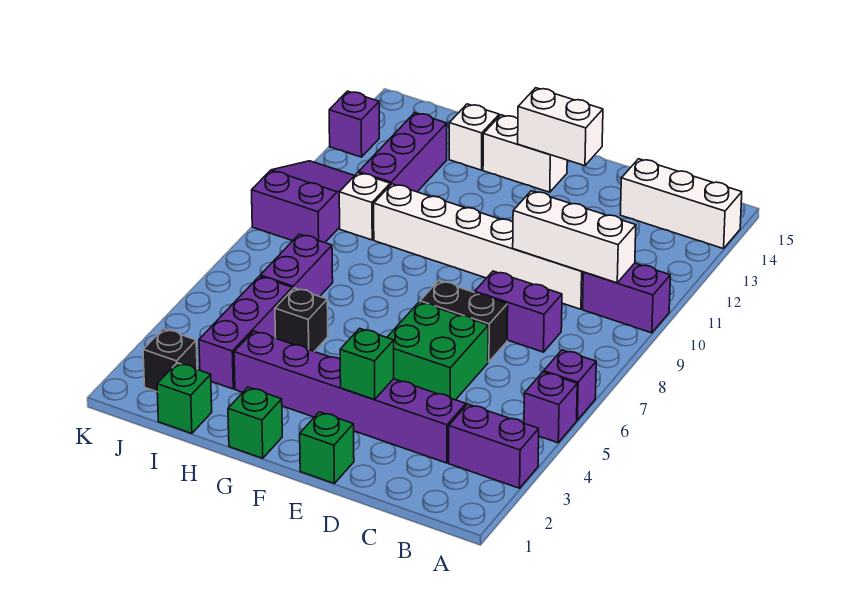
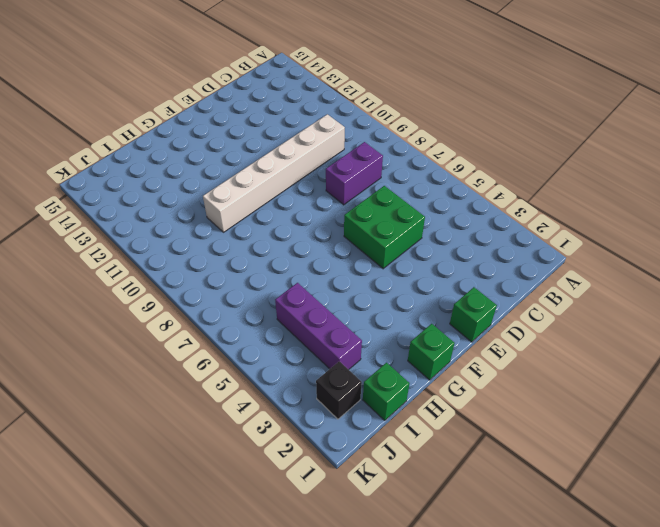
none -> purple 1x2 brick [449,404,539,488]
none -> purple 1x1 brick [524,372,577,443]
none -> purple 1x1 brick [544,350,596,420]

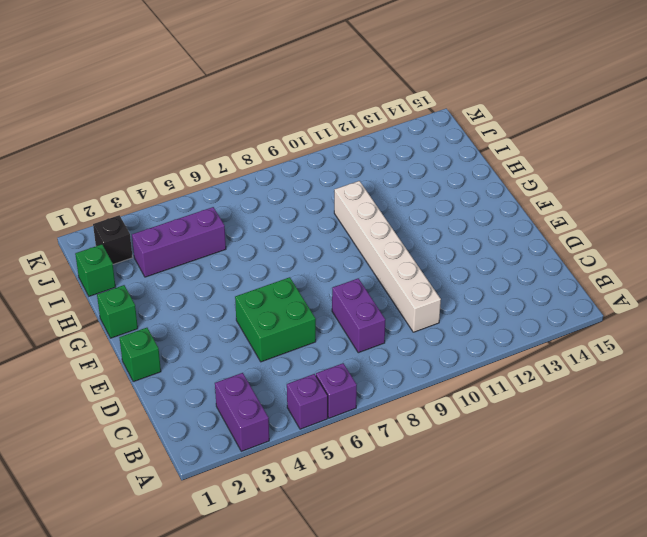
none -> purple 1x2 brick [583,263,670,333]
none -> white 1x3 brick [620,159,742,249]
none -> purple 1x6 brick [234,331,466,463]

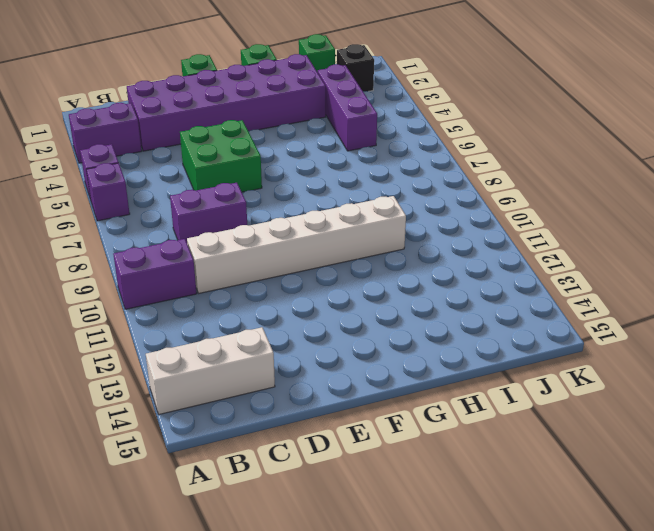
purple 2x6 brick [127,54,326,151] -> purple 1x6 brick [234,331,466,463]
none -> black 1x2 brick [420,281,508,362]
none -> white 1x2 brick [483,115,567,192]
none -> black 1x1 brick [275,288,328,351]

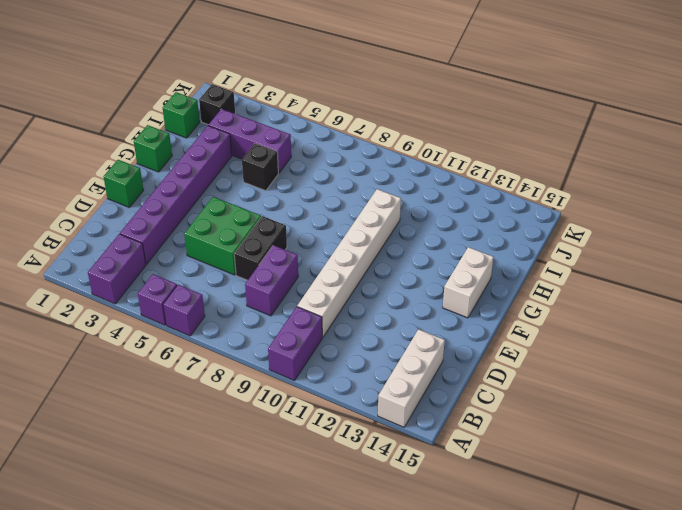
none -> white 1x1 brick [449,104,499,170]
none -> purple 1x2 brick [260,234,333,296]
none -> white 1x1 brick [339,173,390,240]

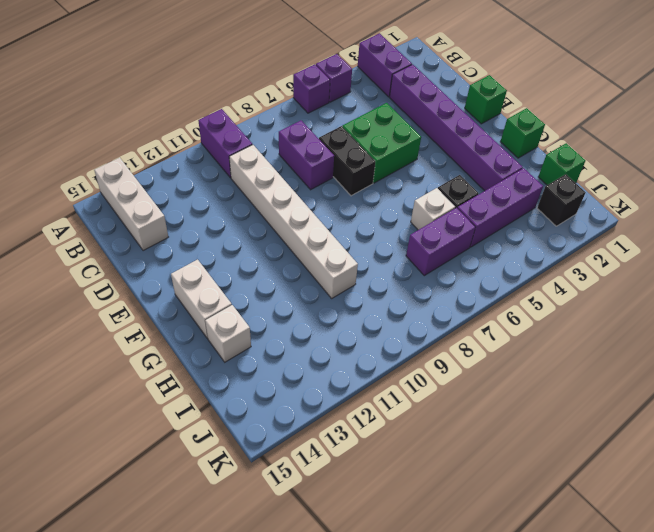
white 1x1 brick [411,188,455,230] -> white 1x1 brick moved to [339,173,390,240]
none -> purple 1x3 brick [359,113,447,192]
none -> purple 2x3 slope [252,161,355,243]
none -> purple 1x1 brick [329,91,379,157]

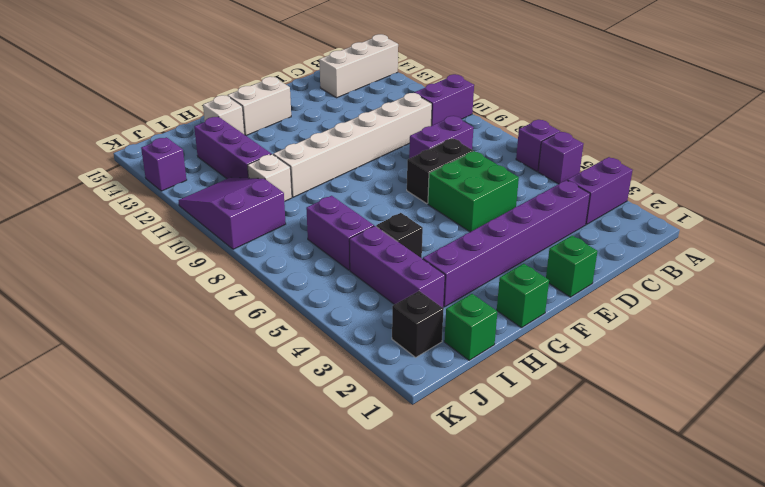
none -> white 1x3 brick [513,191,636,283]
none -> green 1x1 brick [340,328,394,399]
none -> white 1x2 brick [518,88,603,166]

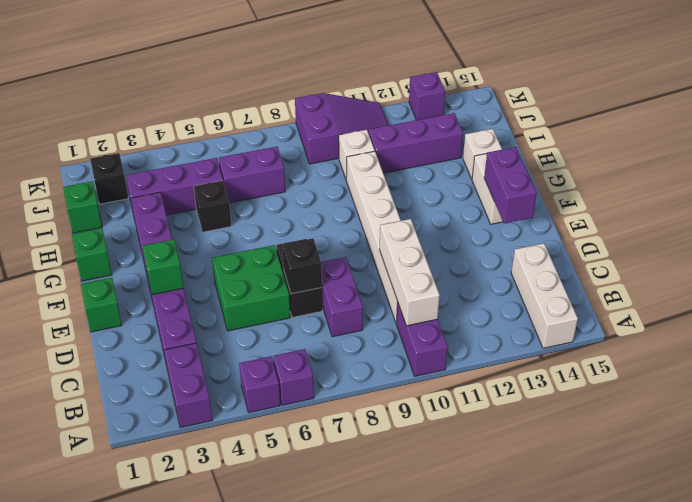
black 1x1 brick [282,238,322,294] -> none
purple 1x2 brick [484,147,537,223] -> white 1x2 brick [518,88,603,166]

